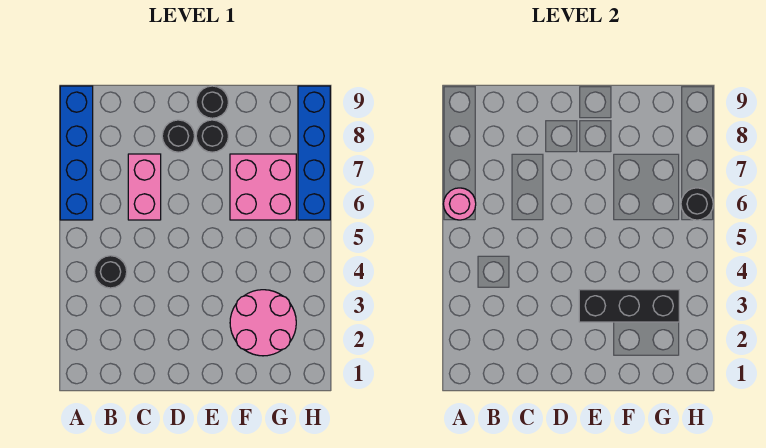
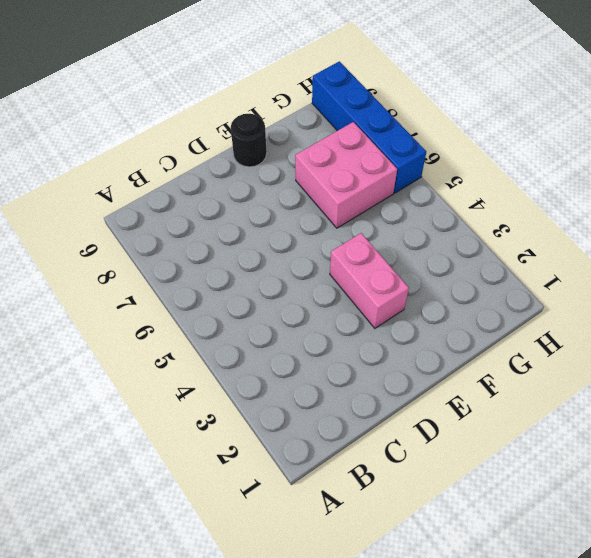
pink 1x2 brick [330,233,409,328] -> pink 1x2 brick moved to [128,154,161,220]
none -> blue 1x4 brick [60,86,93,220]
none -> black 1x1 round brick [94,256,127,288]
none -> black 1x1 round brick [162,120,195,152]

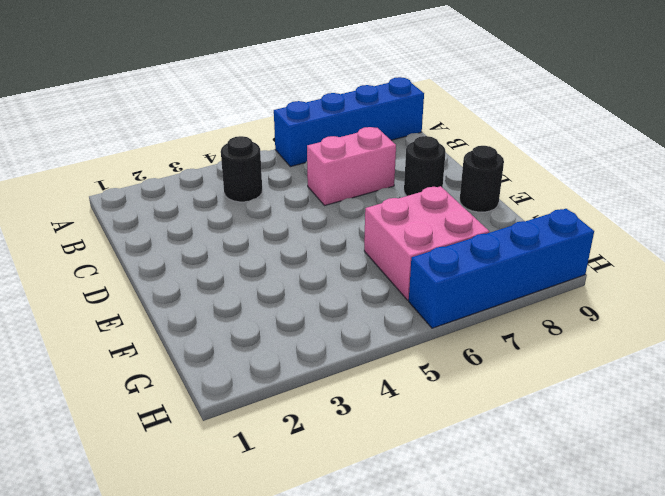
none -> black 1x1 round brick [196,120,228,152]
none -> pink 2x2 round brick [230,290,296,356]
none -> pink 1x1 round brick [444,188,476,220]

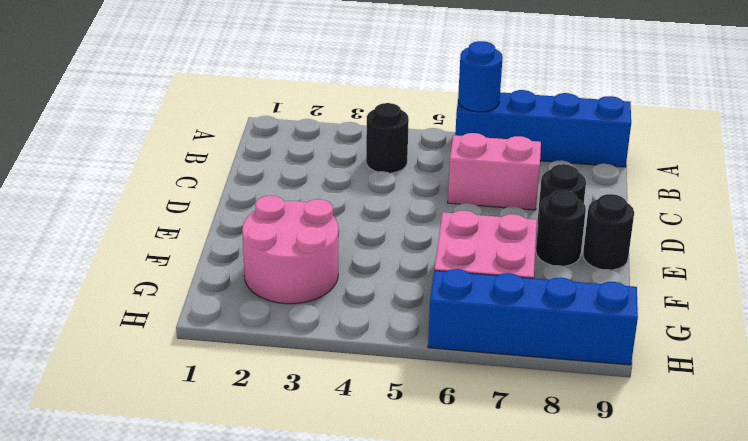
blue 1x1 round brick [458,41,503,112] -> pink 1x1 round brick [444,188,476,220]
none -> black 1x3 brick [579,290,679,322]
none -> black 1x1 round brick [681,188,713,220]

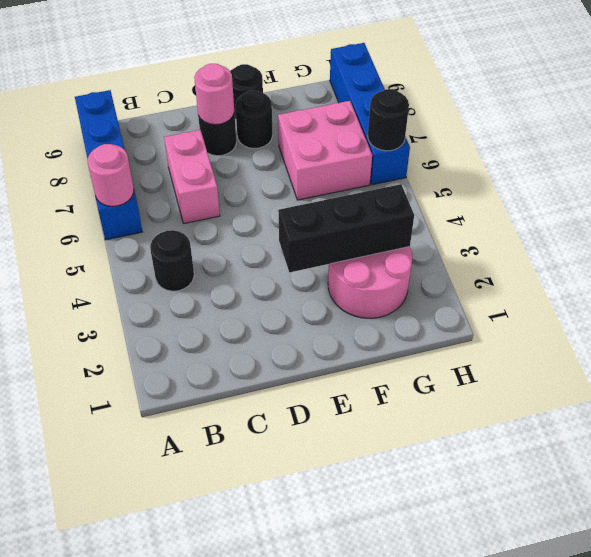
pink 1x1 round brick [194,64,234,125] -> none

